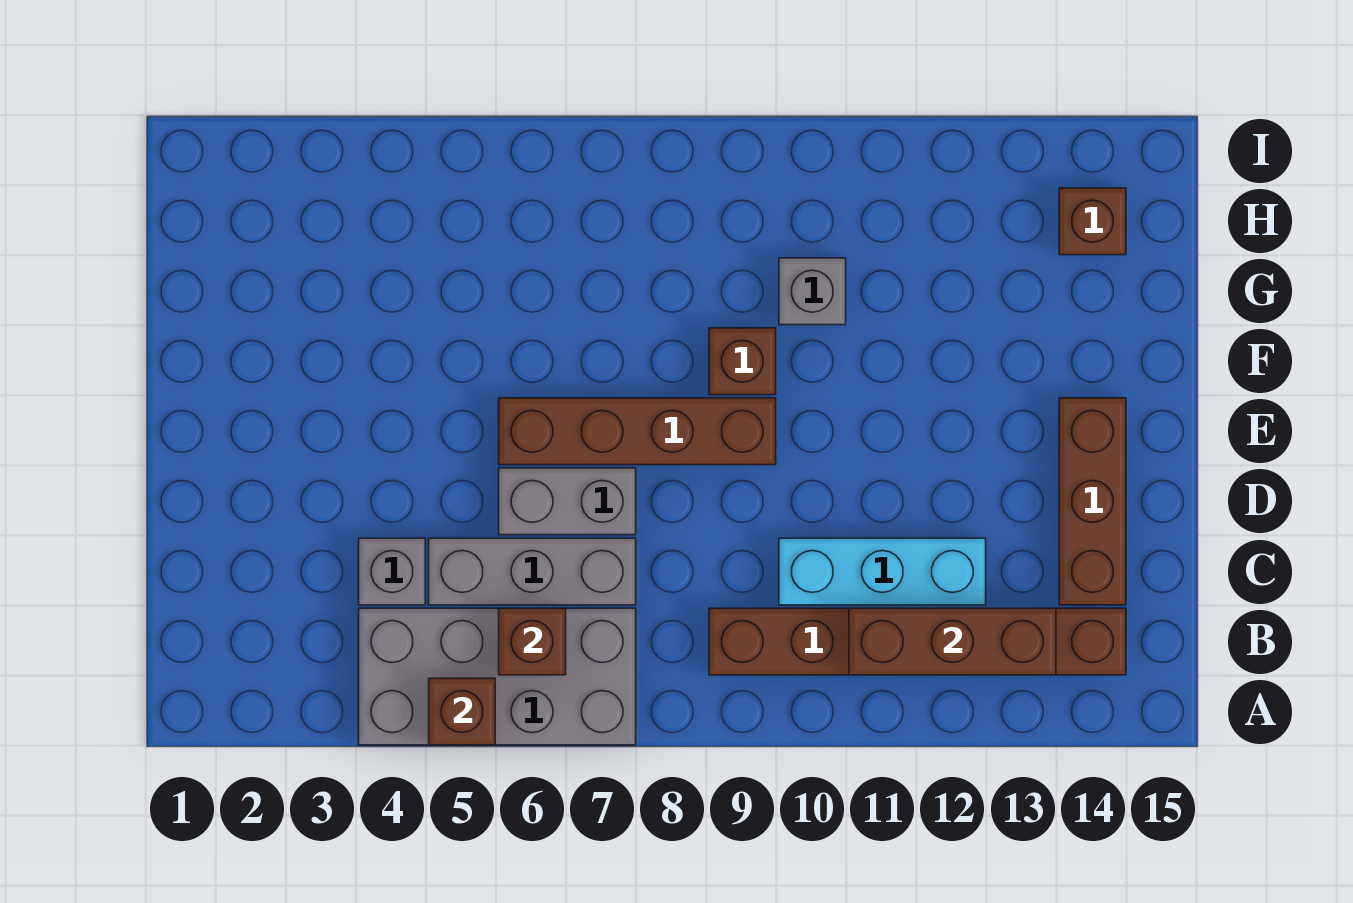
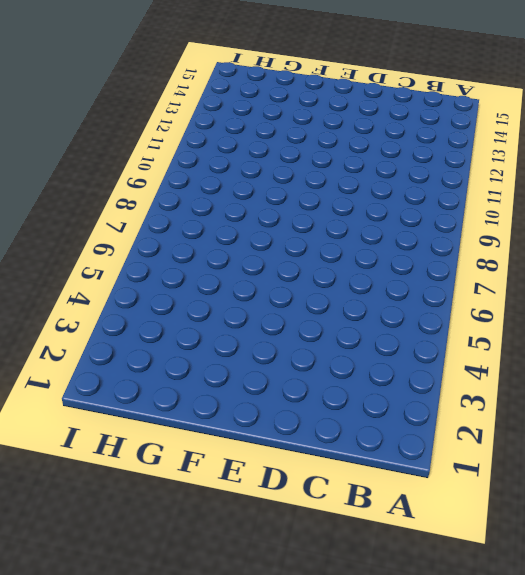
none -> grey 2x4 brick [359,608,636,745]
none -> brown 1x6 brick [709,608,1126,675]
none -> grey 1x1 brick [359,538,425,605]

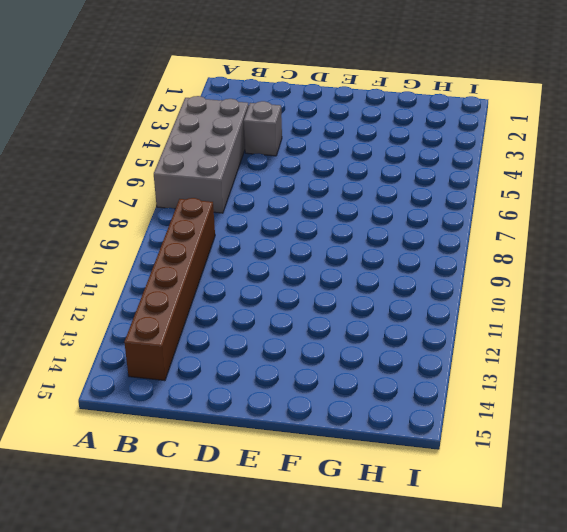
none -> grey 1x3 brick [429,538,636,605]
none -> cyan 1x3 brick [779,538,986,605]
none -> brown 1x3 brick [1059,398,1126,605]

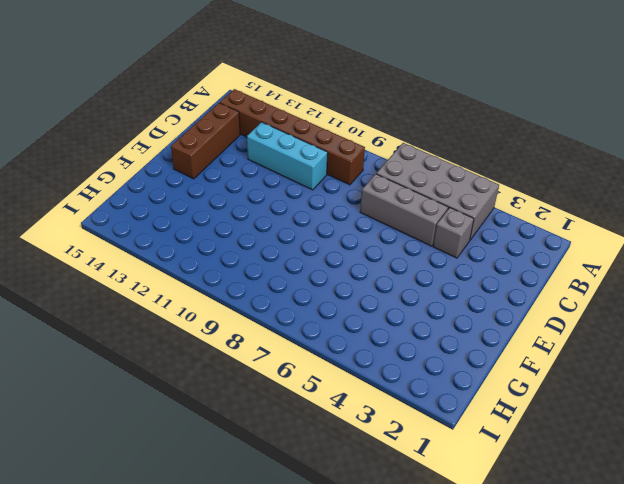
none -> grey 1x2 brick [499,468,636,535]
none -> brown 1x4 brick [499,398,776,465]
none -> brown 1x1 brick [709,328,776,395]

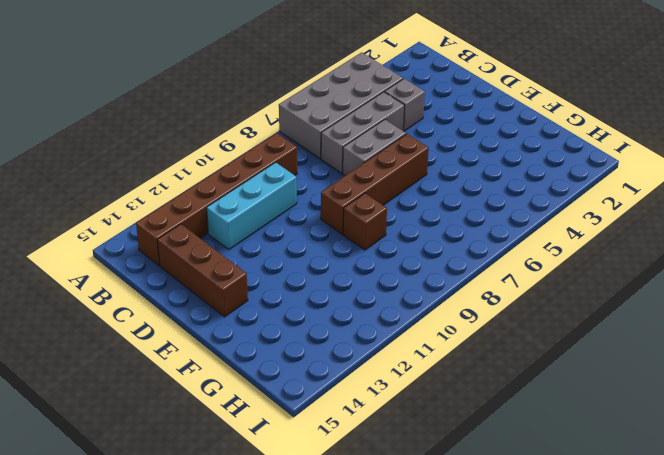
none -> grey 1x1 brick [779,258,846,325]
none -> brown 1x1 brick [1059,188,1126,255]
none -> brown 1x1 brick [429,678,495,745]

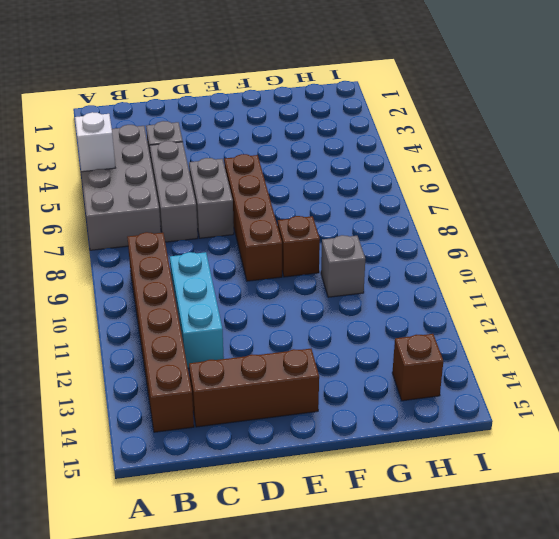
white 1x1 brick [75,112,115,172] -> brown 1x1 brick [429,678,495,745]
none -> brown 1x1 brick [499,608,566,675]
none -> brown 1x3 brick [849,608,1056,675]

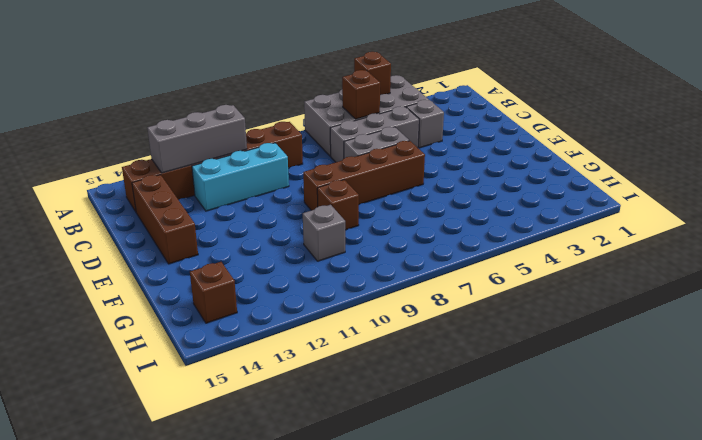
grey 1x3 brick [147,105,247,173] -> brown 1x3 brick [849,608,1056,675]

